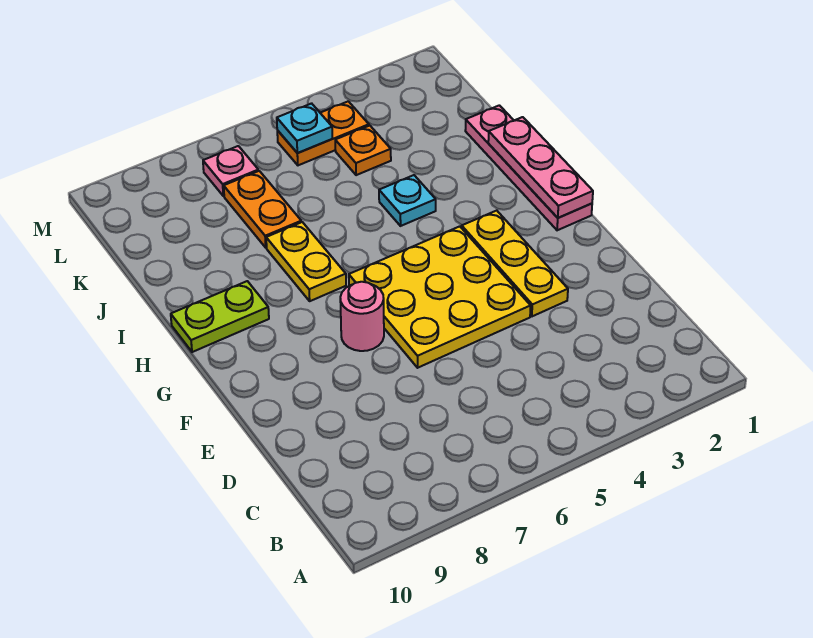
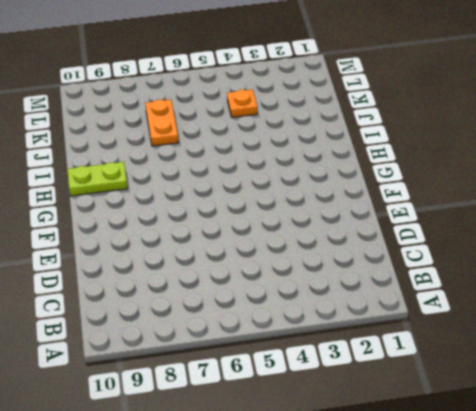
none -> yellow 1x3 plate [462,211,568,316]
none -> yellow 3x3 plate [349,226,531,368]
none -> pink 1x1 round brick [340,282,384,351]

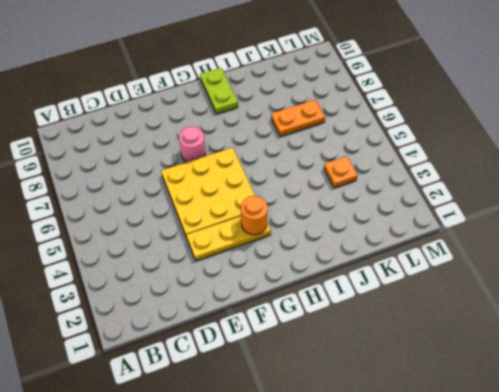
orange 1x1 round brick [241,196,268,235] -> none
none -> pink 1x4 plate [465,105,592,230]
none -> yellow 1x2 plate [266,222,346,301]
none -> cyan 1x1 plate [379,175,436,226]

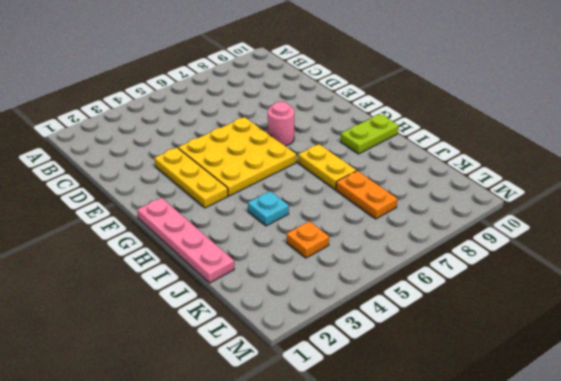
none -> orange 1x2 plate [277,101,369,165]
none -> pink 1x1 plate [203,146,258,196]
none -> pink 1x3 plate [488,117,593,218]

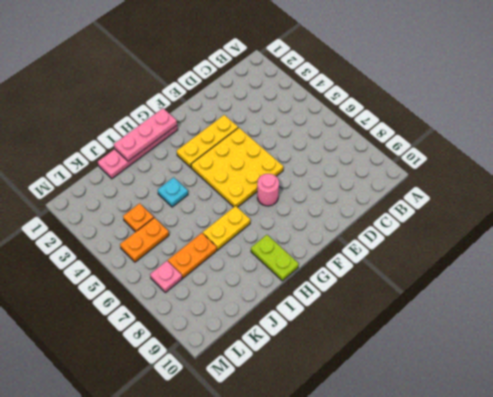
orange 1x2 plate [120,218,169,262] -> orange 1x2 plate turned to [277,101,369,165]
none -> cyan 1x1 plate [277,103,332,153]

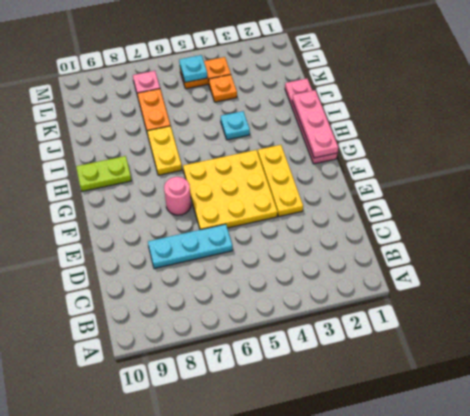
cyan 1x3 plate [148,224,233,269] -> none

